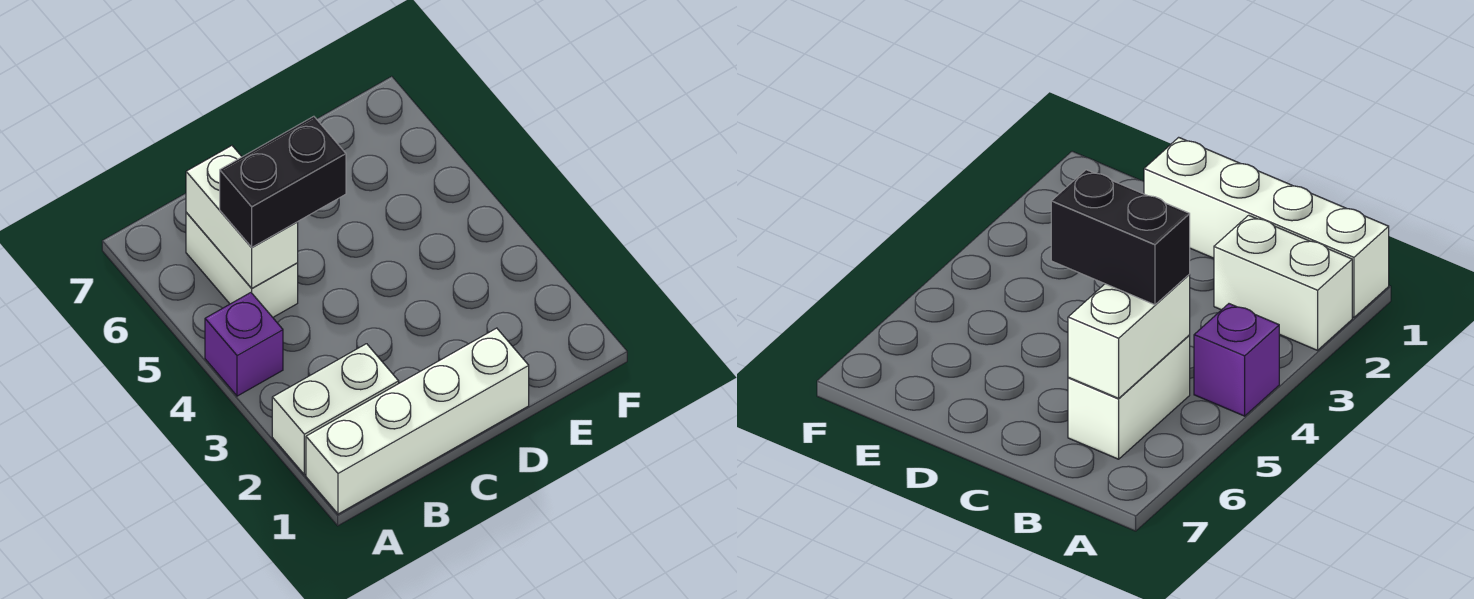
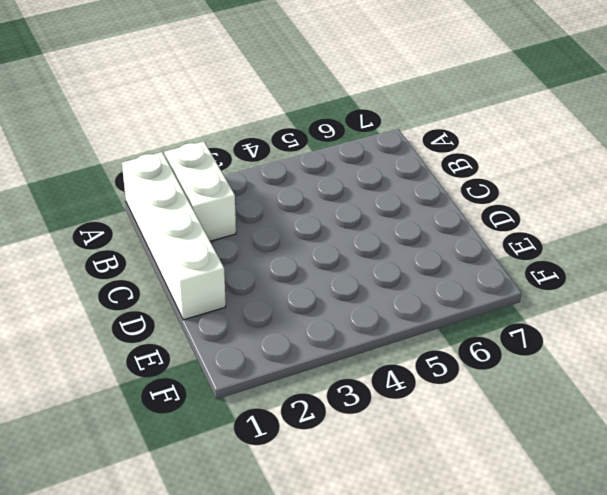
none -> purple 1x1 brick [205,293,283,396]
none -> white 1x2 brick [186,213,298,317]

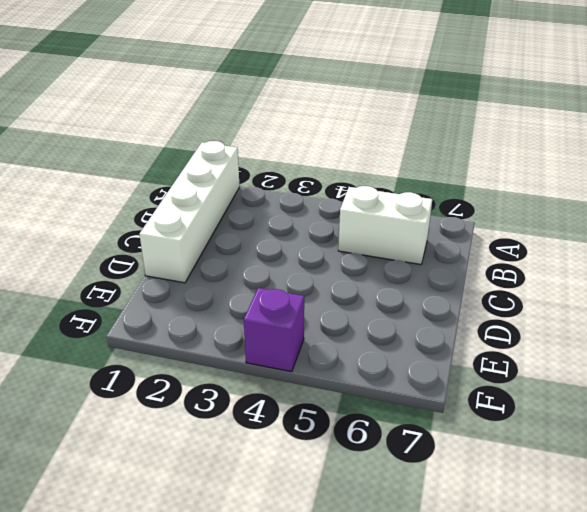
purple 1x1 brick [244,288,304,372] -> purple 1x1 brick moved to [205,293,283,396]
none -> white 1x2 brick [272,344,399,475]
none -> white 1x2 brick [186,146,298,288]

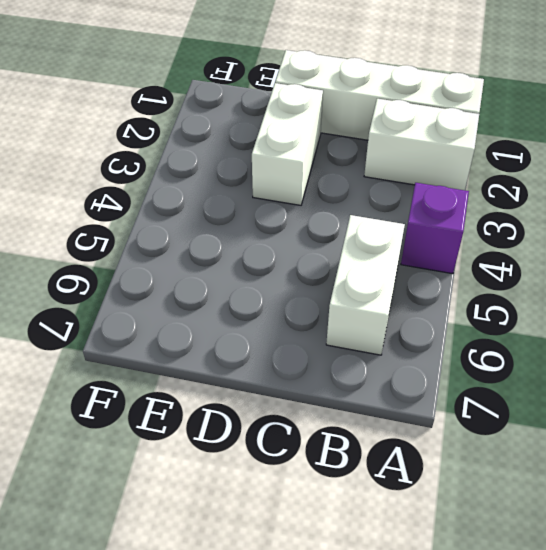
white 1x2 brick [252,83,323,205] -> white 1x2 brick moved to [186,146,298,288]
none -> black 1x2 brick [220,116,346,247]

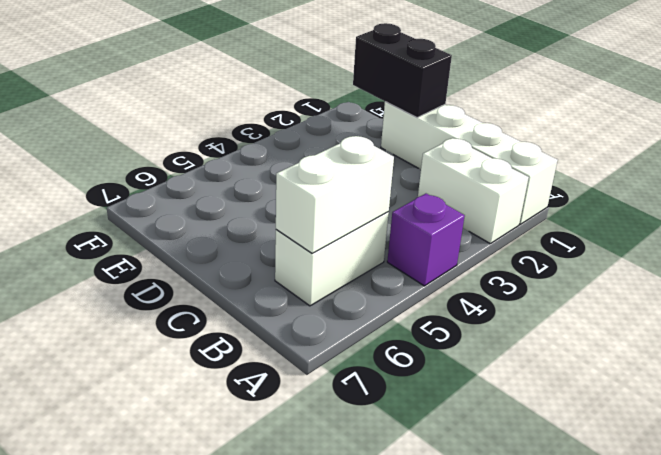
black 1x2 brick [353,23,452,118] -> black 1x2 brick moved to [220,116,346,247]

